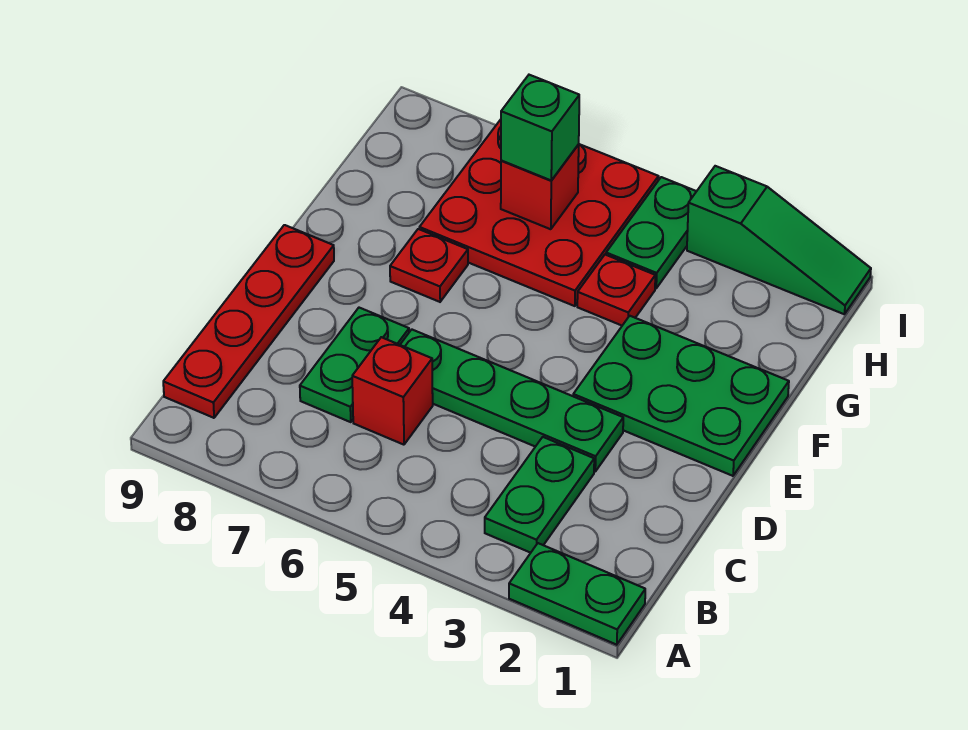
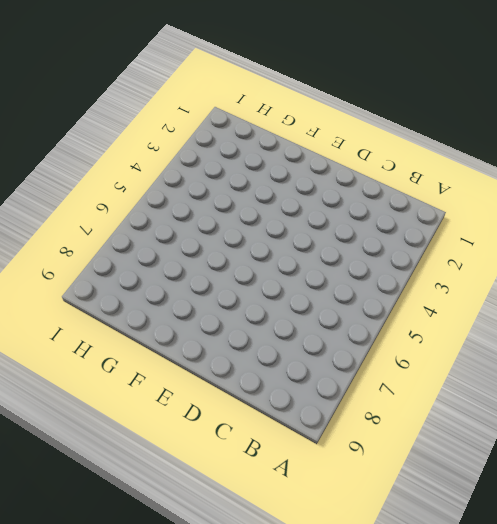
none -> green 1x2 plate [509,543,645,645]
none -> green 1x2 plate [485,437,594,553]
none -> red 1x4 plate [163,225,334,418]

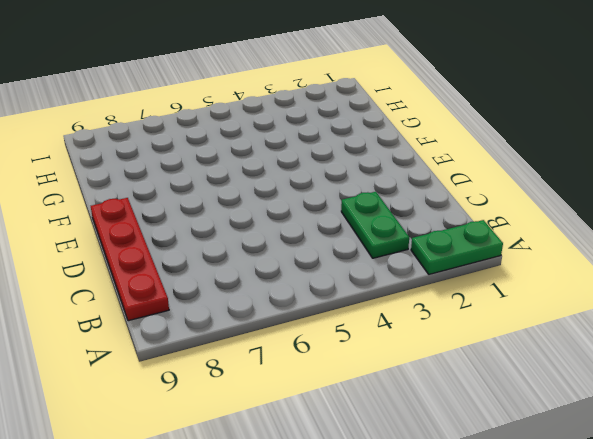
none -> red 1x1 brick [352,337,433,445]
none -> green 1x2 plate [300,308,409,422]
none -> green 1x4 plate [400,330,623,471]

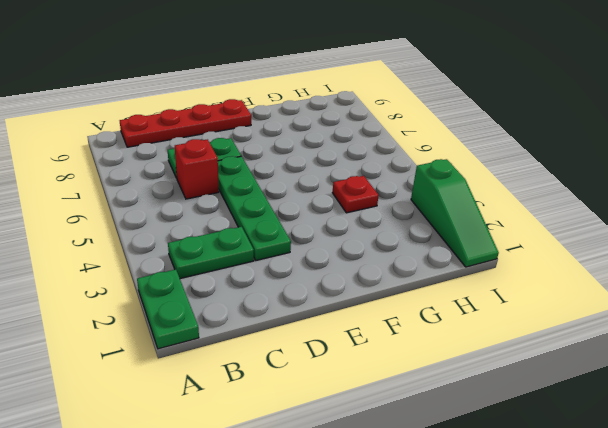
none -> green 2x3 plate [573,316,789,476]
none -> red 1x1 plate [390,229,468,302]
none -> red 3x3 plate [419,120,659,306]

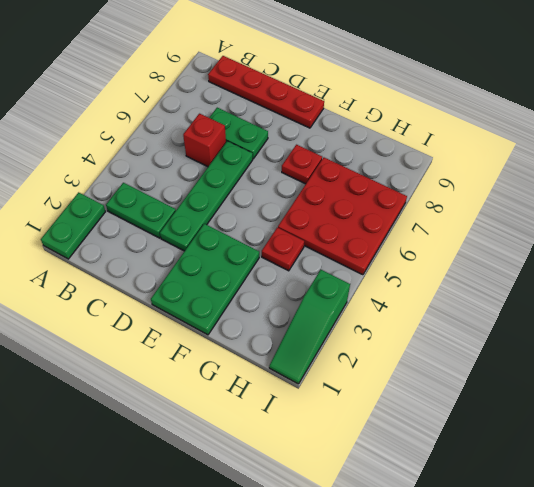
none -> green 1x2 plate [606,177,697,288]
none -> red 1x1 brick [501,144,579,229]
none -> green 1x1 brick [501,75,579,180]

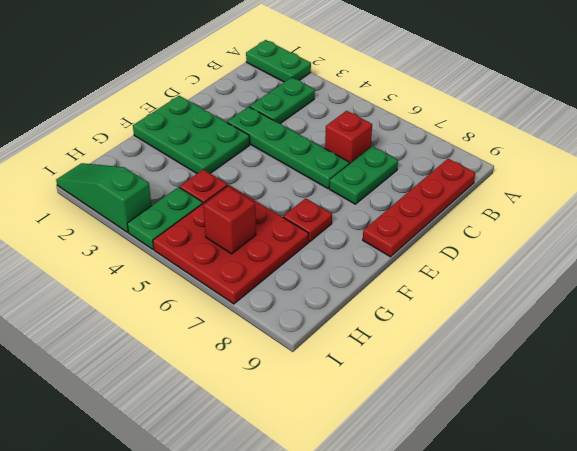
none -> green 1x1 brick [501,75,579,180]

